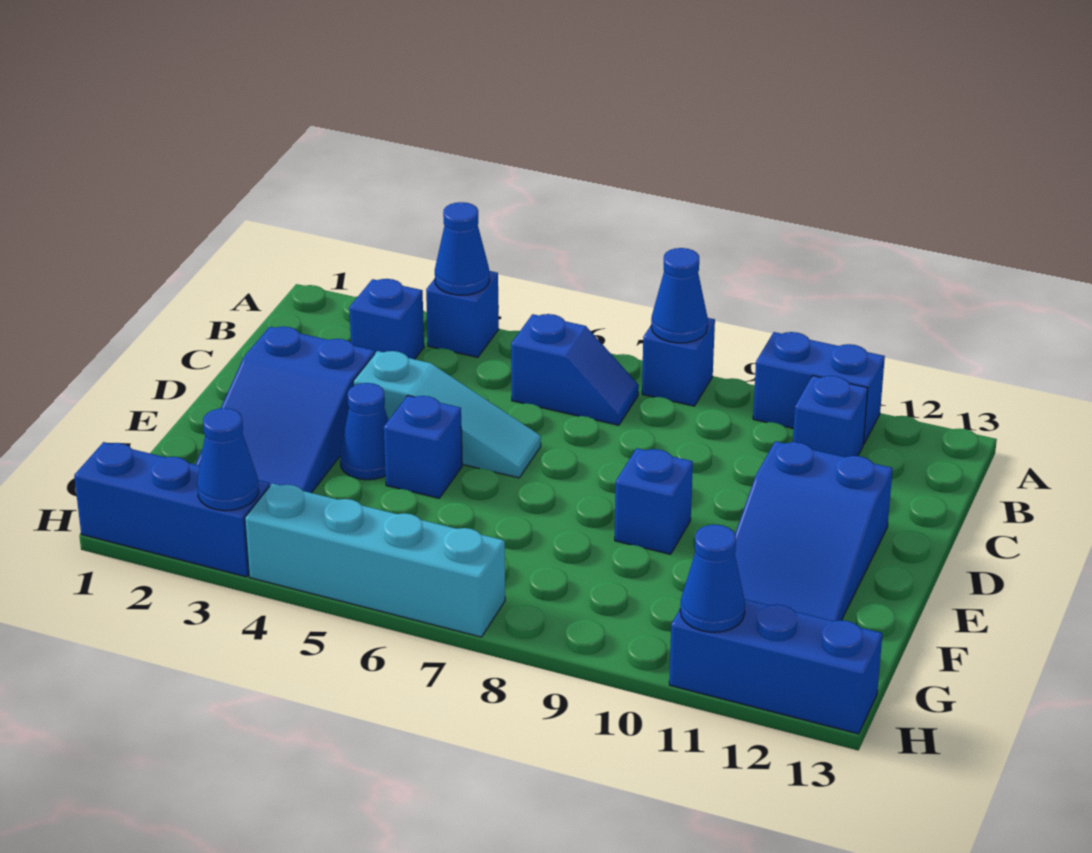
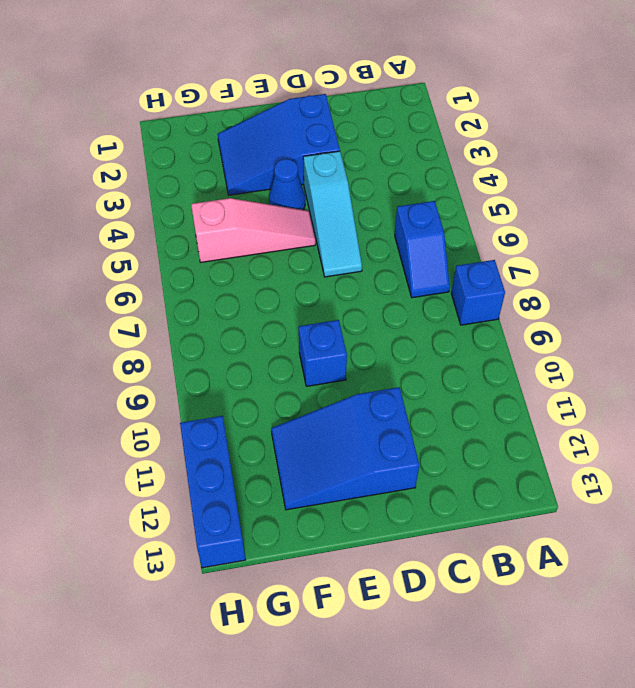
pink 1x3 slope [191,198,315,262] -> blue 1x1 brick [384,395,462,498]
none -> blue 1x1 brick [426,271,499,357]
none -> blue 1x2 brick [753,332,885,444]
none -> blue 1x1 brick [349,279,424,359]

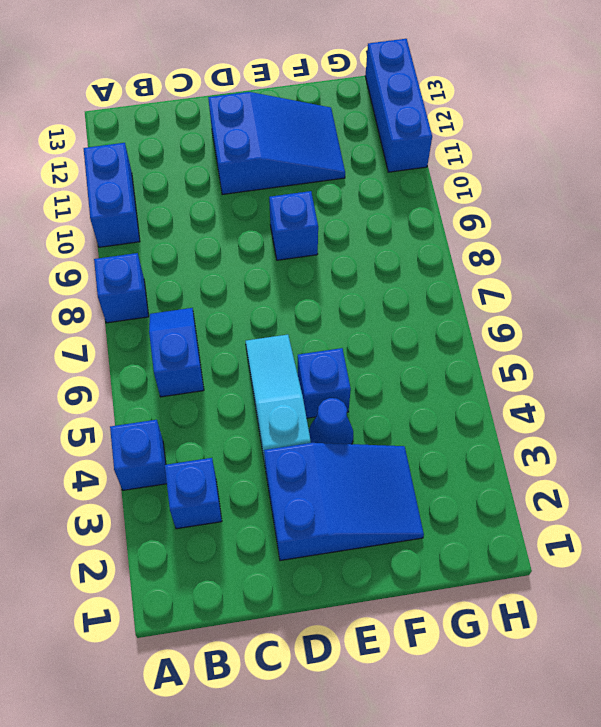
none -> blue 1x1 brick [793,376,868,457]
none -> blue 1x3 brick [74,442,270,577]
none -> cyan 1x4 brick [245,484,505,637]

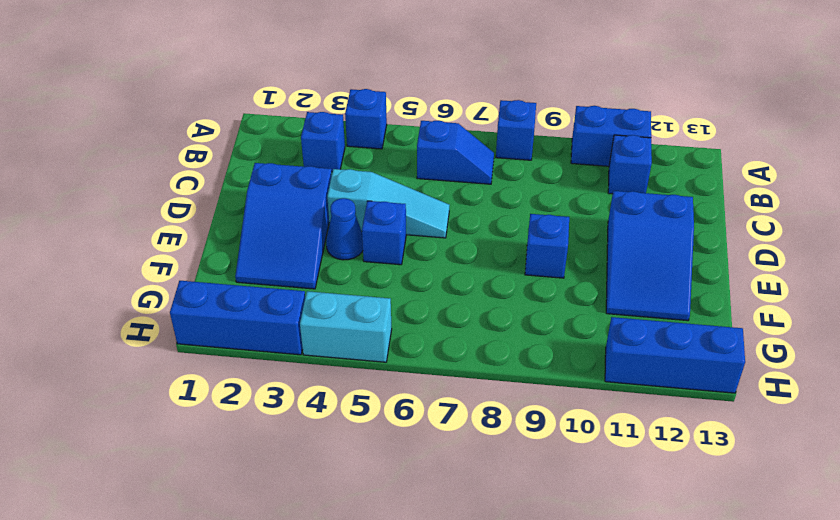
cyan 1x2 brick [300,291,392,362] -> cyan 1x4 brick [245,484,505,637]
none -> blue 1x1 cone [435,202,490,295]
none -> blue 1x1 cone [651,248,708,343]
none -> blue 1x1 cone [197,408,259,511]

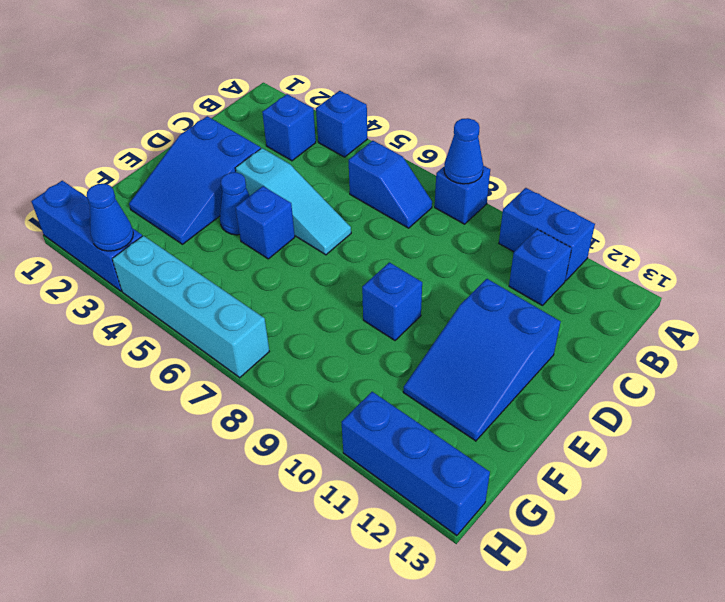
none -> blue 1x1 cone [435,202,490,295]
none -> blue 1x1 cone [680,525,745,632]

